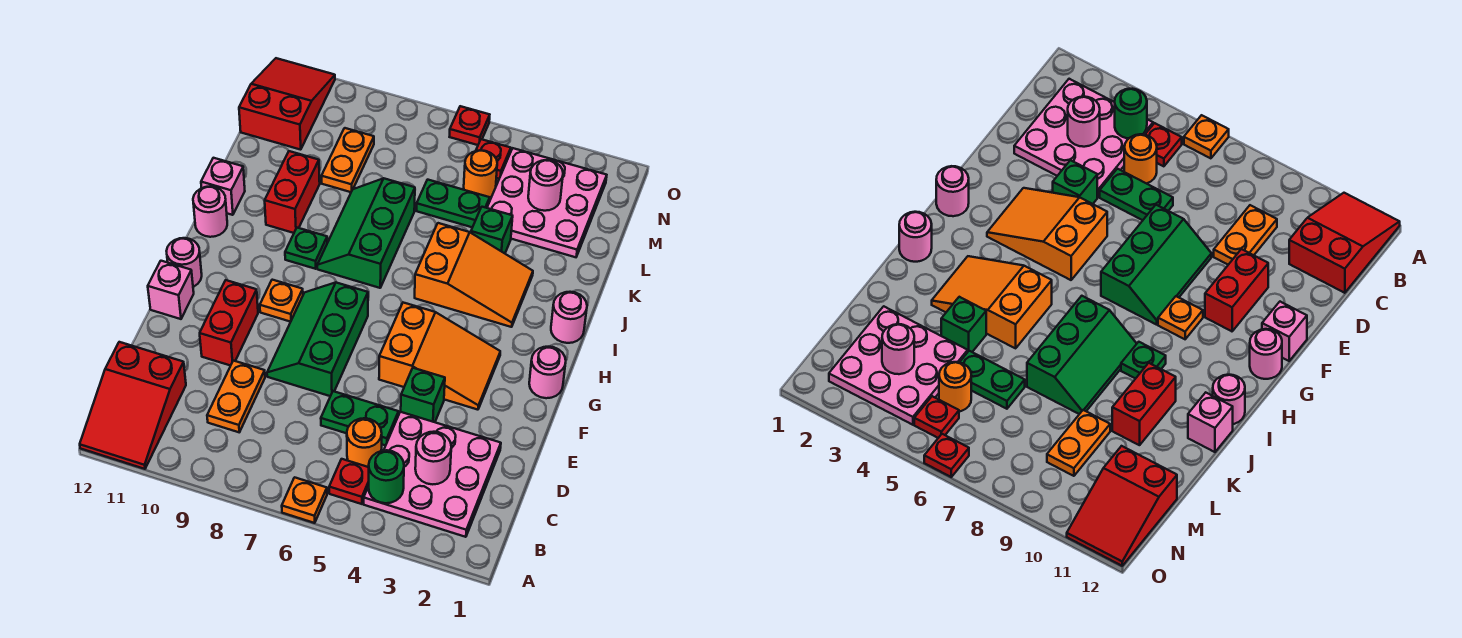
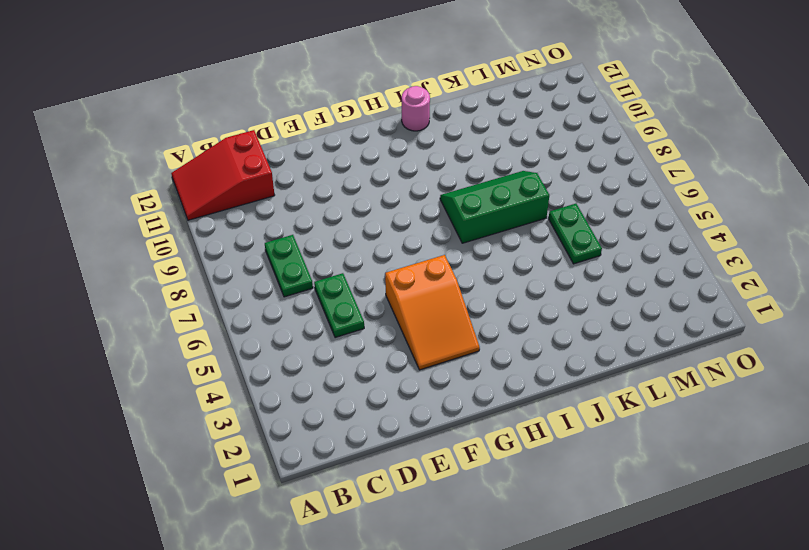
green 1x2 plate [265,235,313,297] -> none
none -> orange 1x1 plate [282,477,327,523]
none -> pink 3x3 plate [364,412,501,537]
none -> red 1x1 plate [329,459,369,504]
none -> orange 1x1 round brick [347,418,382,467]

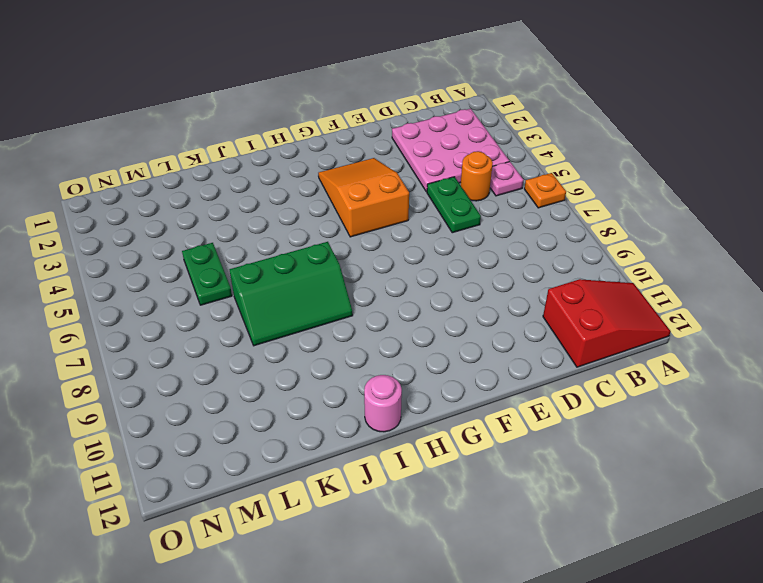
pink 1x1 plate [490,162,524,196] -> red 1x1 plate [329,459,369,504]
none -> orange 1x2 plate [207,361,265,432]
none -> green 1x1 brick [401,368,445,422]
none -> green 2x3 slope [267,282,368,396]
none -> red 1x2 brick [200,280,258,366]

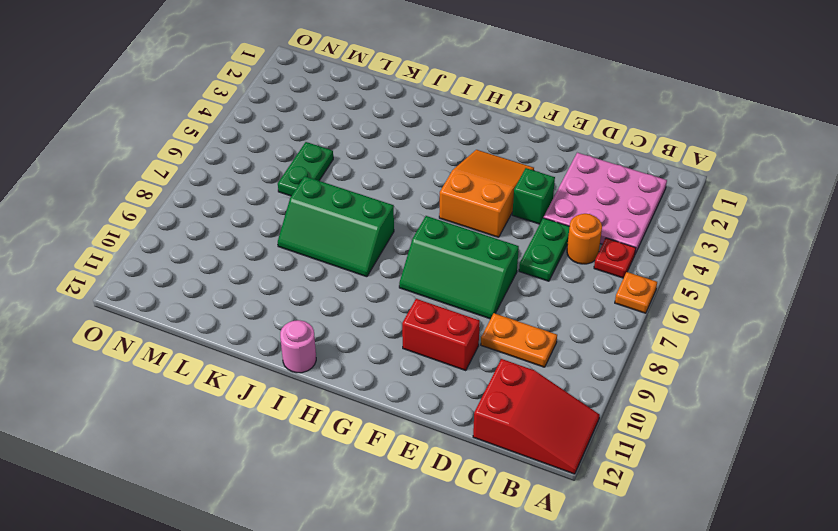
none -> pink 1x1 brick [148,261,194,319]
none -> pink 1x1 round brick [529,347,566,398]
none -> orange 1x1 plate [260,280,303,322]
none -> pink 1x1 round brick [167,238,202,287]

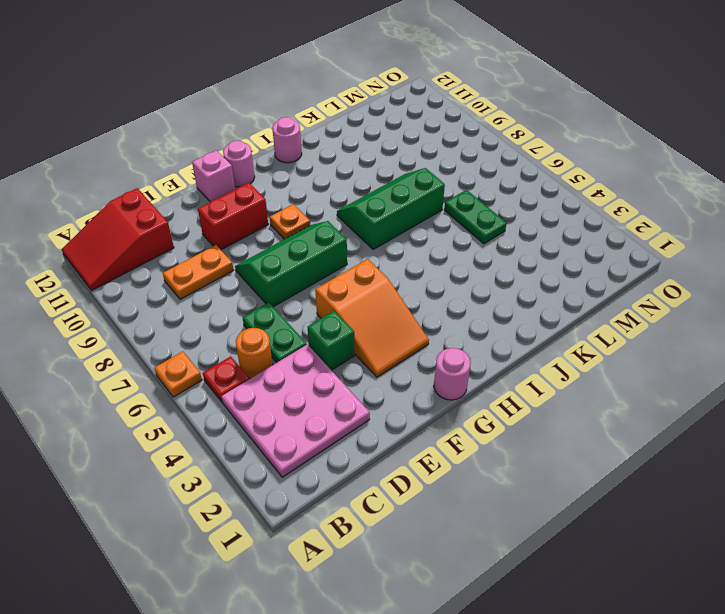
none -> pink 1x1 round brick [551,292,587,343]
none -> orange 2x3 slope [415,223,533,327]
none -> green 1x1 plate [285,228,327,269]
none -> red 1x2 brick [265,151,320,233]

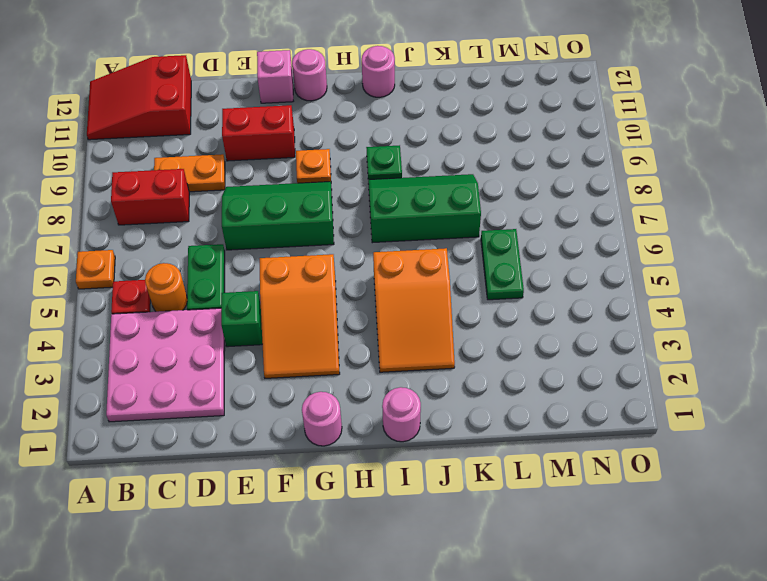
red 1x2 brick [111,169,189,225] -> red 1x2 brick moved to [265,151,320,233]
none -> pink 1x1 brick [201,158,245,215]
none -> green 1x1 brick [471,207,513,253]
none -> pink 3x3 plate [487,148,607,257]
none -> orange 1x2 plate [321,128,374,192]

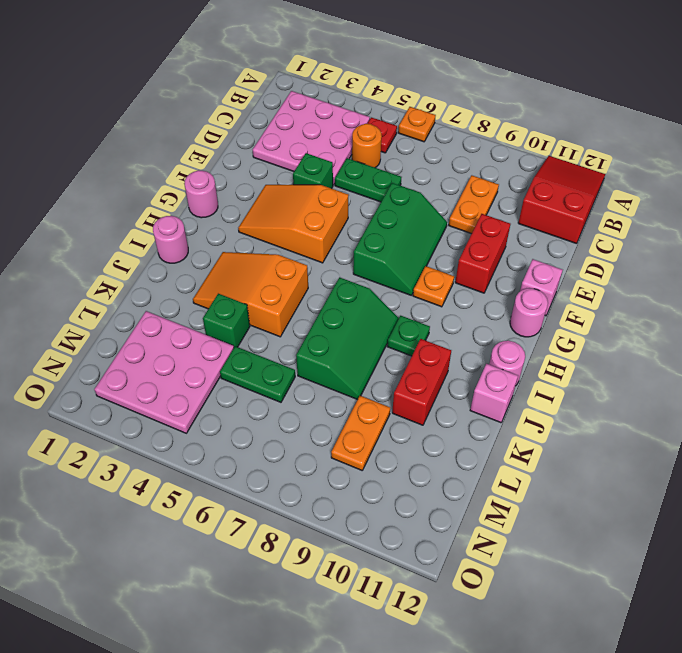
none -> orange 1x1 round brick [464,150,497,197]
none -> red 2x3 slope [239,58,335,150]
none -> red 1x1 plate [476,139,511,179]
none -> red 1x1 plate [450,106,490,145]

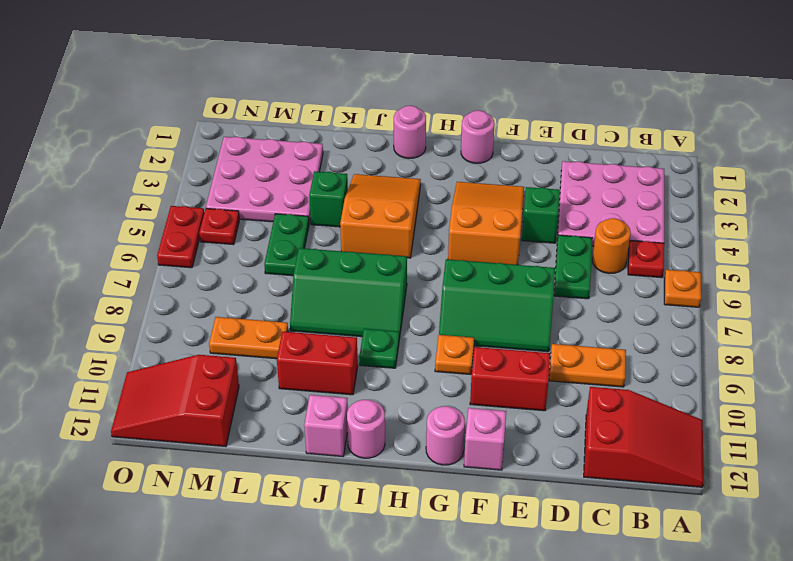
red 1x2 plate [157,206,204,268] -> red 1x1 plate [450,106,490,145]
none -> orange 1x1 round brick [464,150,497,197]
none -> green 1x1 round brick [369,450,404,503]
none -> pink 1x1 round brick [415,432,451,484]
none -> pink 1x1 round brick [528,160,563,211]

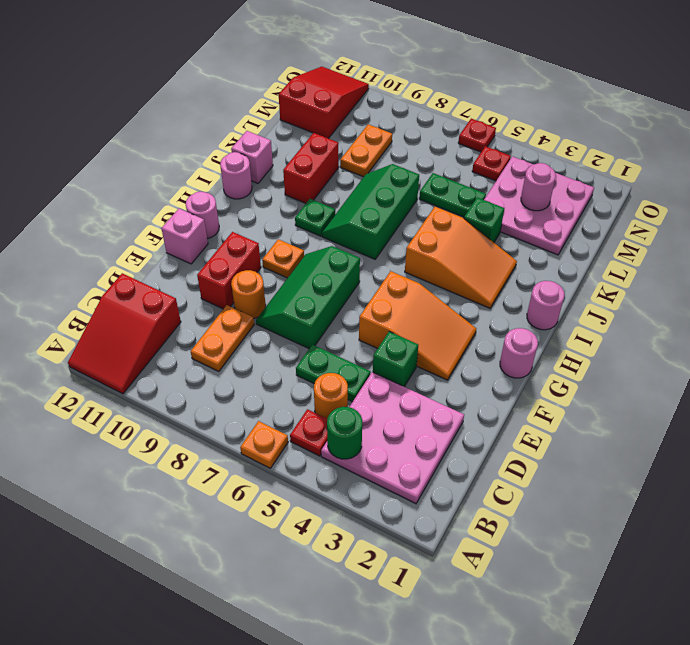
orange 1x1 round brick [231,270,266,318] -> orange 1x1 round brick moved to [464,150,497,197]
none -> pink 1x1 round brick [415,432,451,484]

